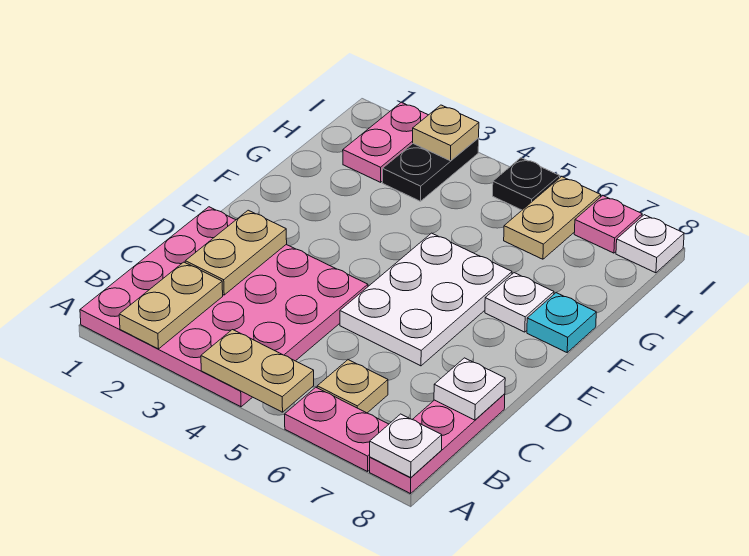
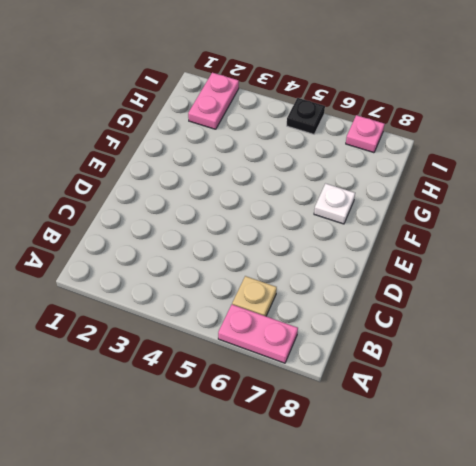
none -> pink 4x4 plate [80,207,368,407]
none -> pink 1x3 plate [370,394,505,494]
none -> white 2x3 plate [340,233,512,366]

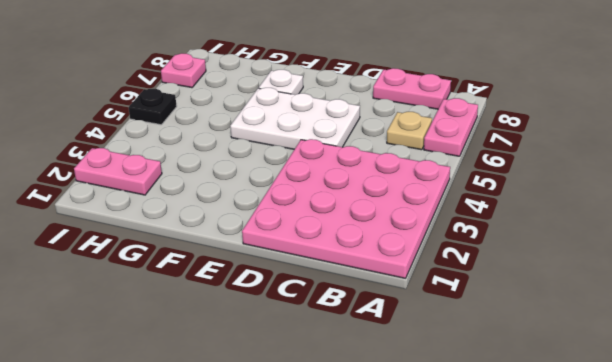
pink 1x2 plate [373,68,451,109] -> pink 1x3 plate [370,394,505,494]
none -> cyan 1x1 plate [527,293,596,352]
none -> black 1x2 plate [382,138,479,201]
none -> tan 1x2 plate [504,177,601,259]

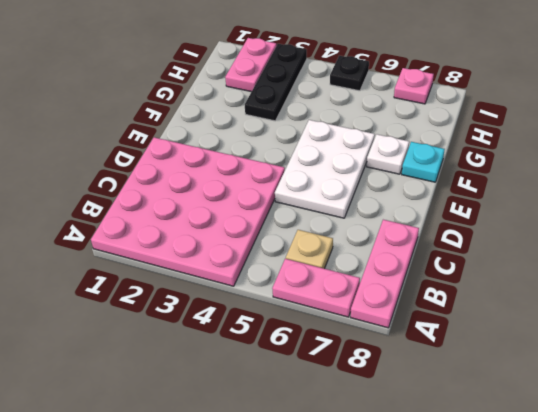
black 1x3 plate [245,44,307,121] -> black 1x2 plate [382,138,479,201]
none -> tan 1x2 plate [504,177,601,259]
none -> white 1x1 plate [616,215,684,273]
none -> tan 1x2 plate [119,262,223,349]

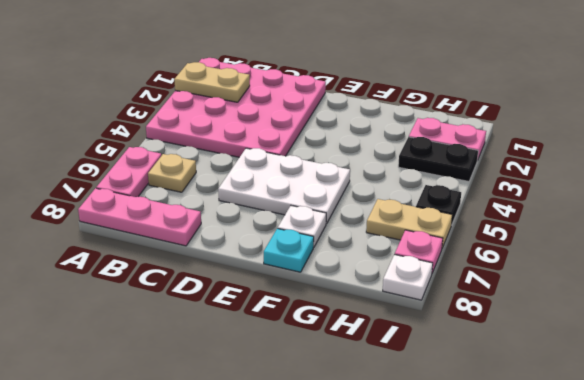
none -> tan 1x2 plate [201,330,314,412]
none -> white 1x1 plate [370,414,442,477]
none -> tan 1x2 plate [185,210,287,295]

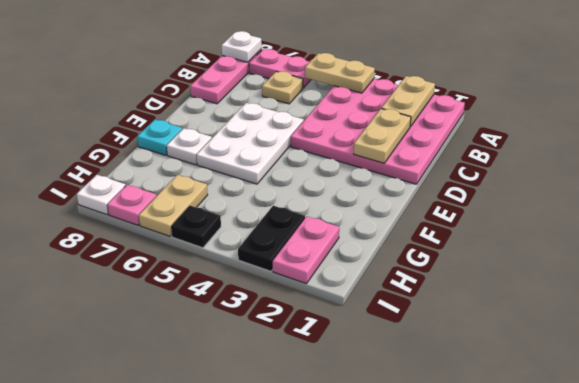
none -> white 1x1 plate [434,358,505,420]
none -> tan 1x1 plate [413,105,479,161]

